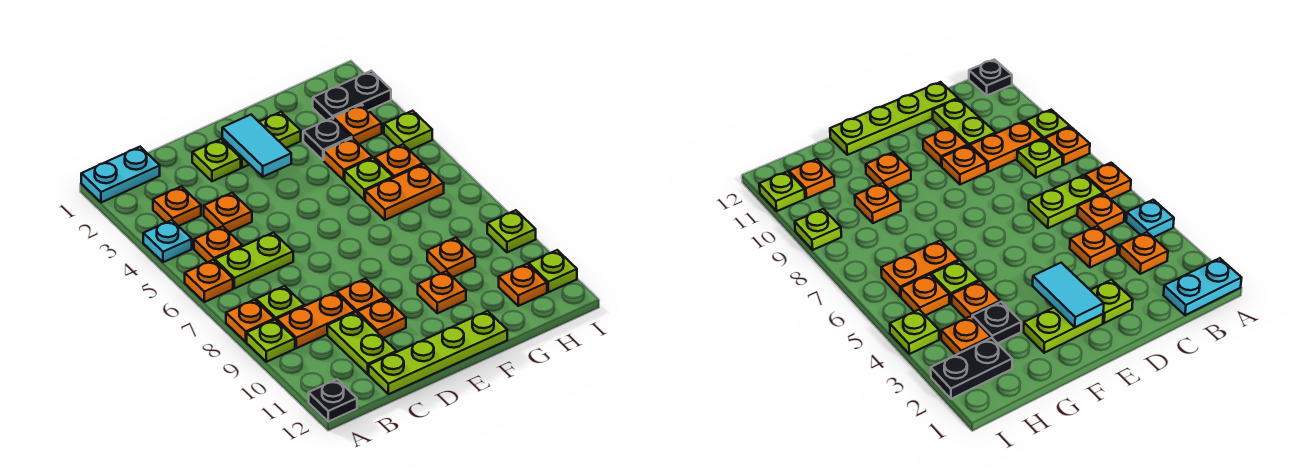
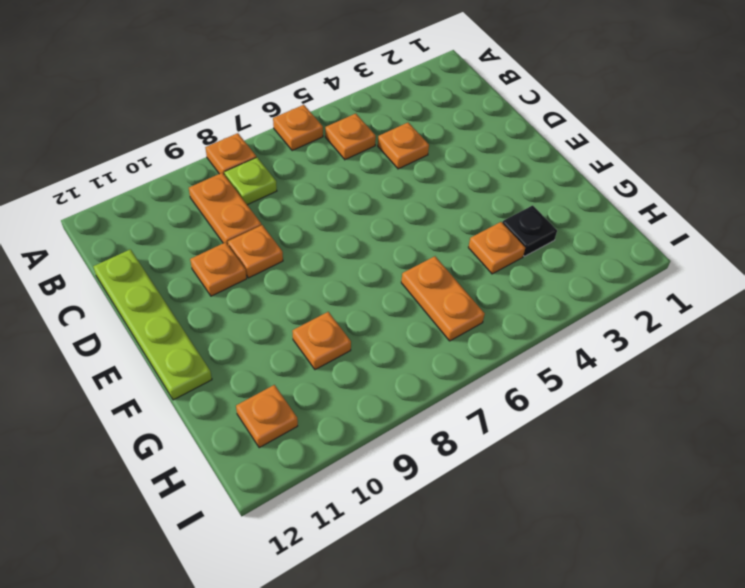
none -> cyan 1x2 plate [81,147,160,203]
none -> cyan 1x1 plate [143,220,192,262]
none -> lime 1x1 plate [247,320,295,362]
none -> black 1x1 plate [309,379,357,422]

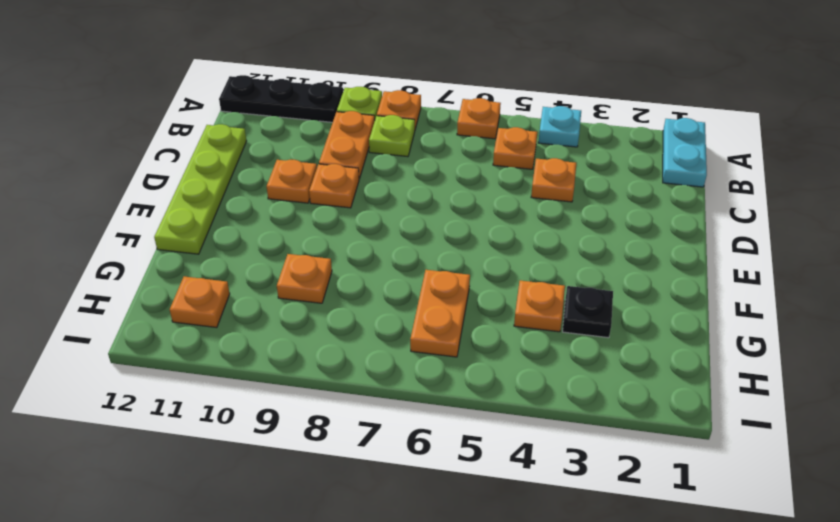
black 1x3 plate [219,75,343,122] -> black 1x1 plate [309,379,357,422]
none -> orange 1x1 plate [153,186,201,226]
none -> lime 1x2 plate [215,233,293,288]
none -> lime 1x2 plate [327,312,396,374]
none -> lime 1x1 plate [192,139,241,181]

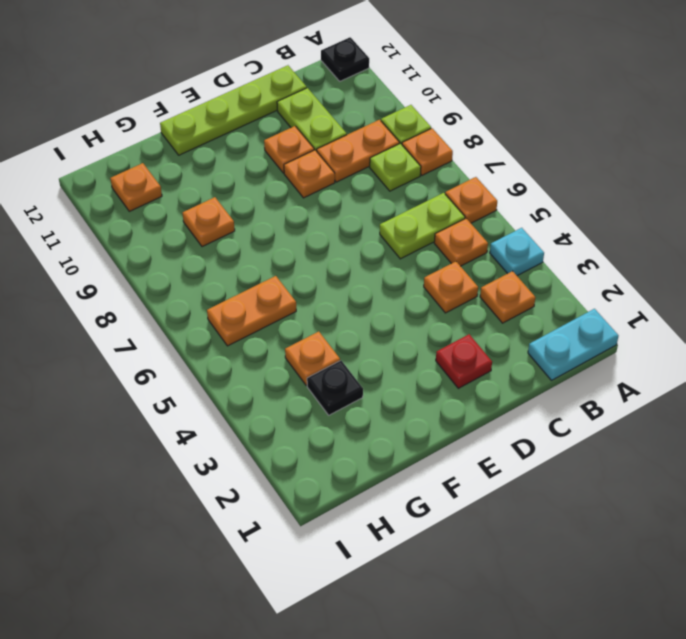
red 1x1 plate [436,334,492,388] -> lime 1x1 plate [192,139,241,181]
none -> lime 1x2 plate [222,112,301,168]
none -> orange 1x1 plate [418,271,466,313]
none -> lime 1x1 plate [345,158,393,200]
none -> black 1x2 plate [313,71,391,120]

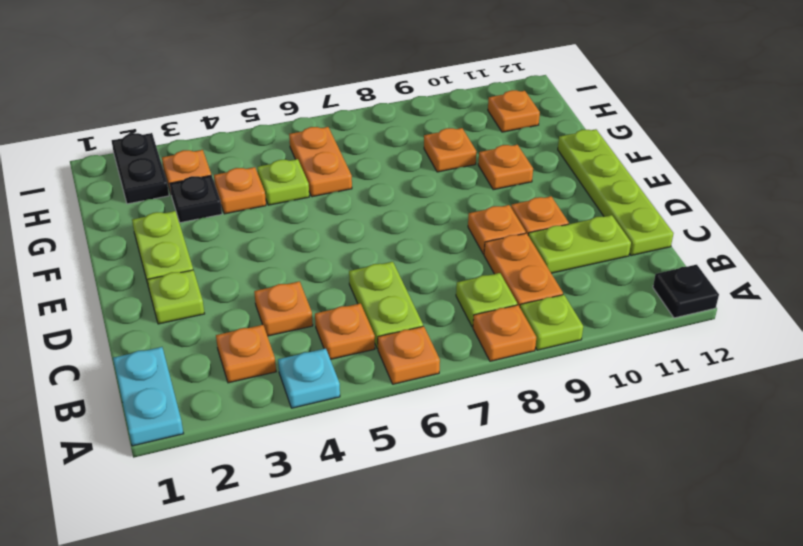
none -> orange 1x1 plate [375,144,423,178]
none -> lime 1x1 plate [384,111,432,150]
none -> lime 1x1 plate [487,210,536,252]
none -> lime 1x1 plate [529,250,577,292]

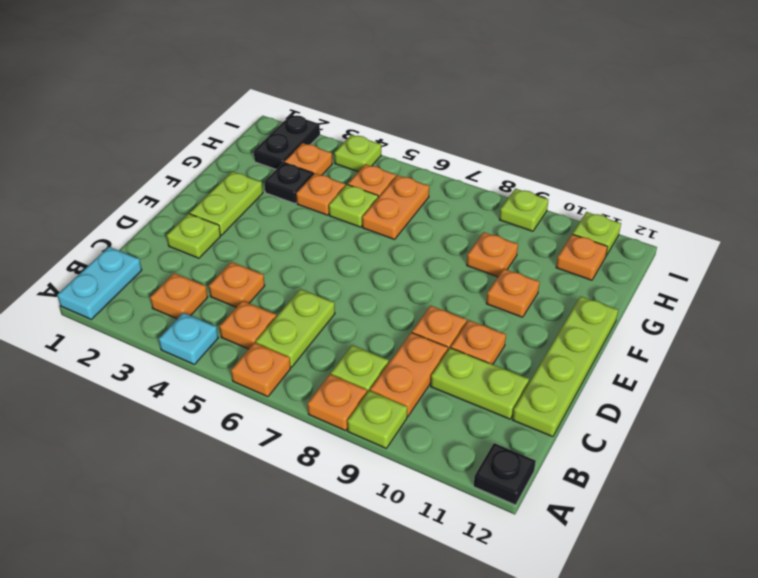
none -> cyan 1x2 tile [222,115,291,177]

